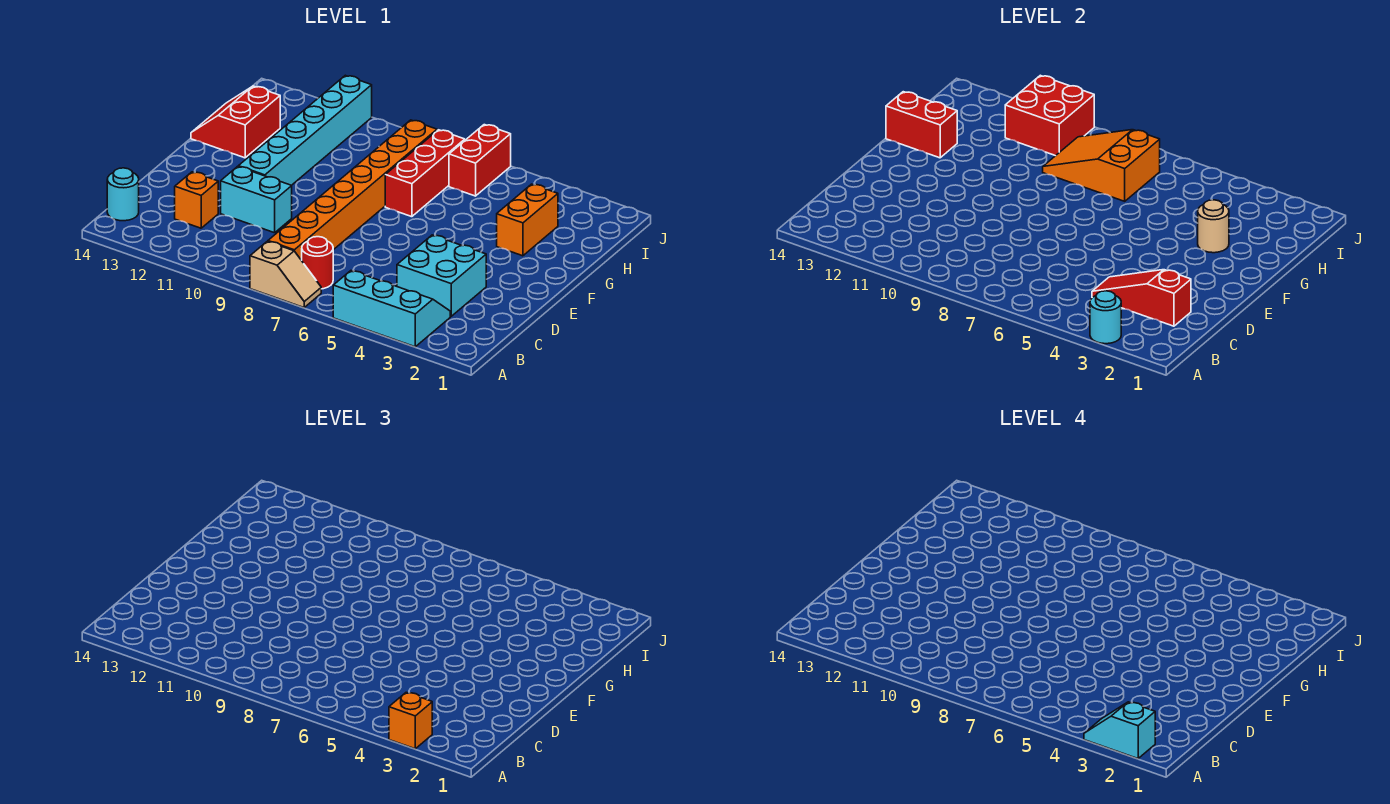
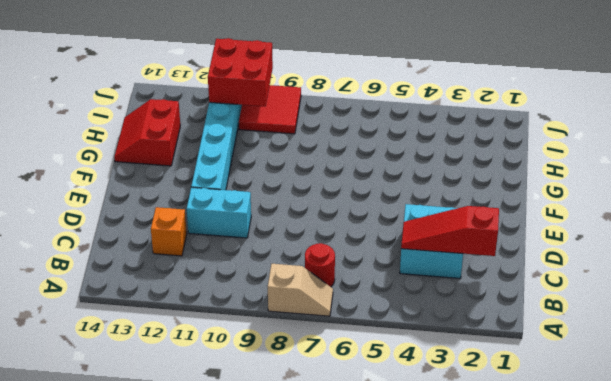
red 2x2 tile [239,85,301,134] -> none
none -> cyan 2x3 slope [333,271,450,347]
none -> orange 1x8 brick [268,120,437,260]
none -> cyan 1x1 round brick [107,168,139,221]

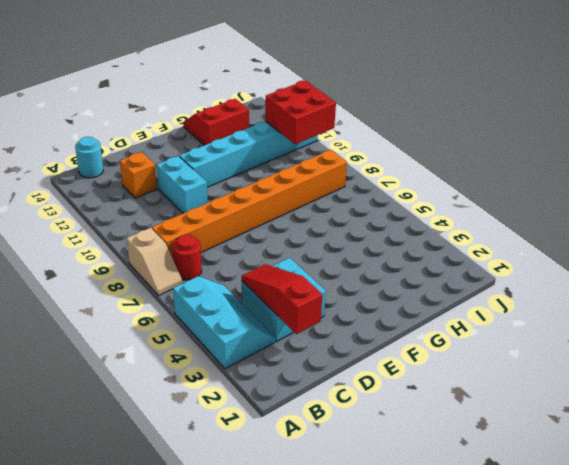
none -> orange 1x2 brick [497,184,558,256]
none -> red 1x3 brick [385,130,465,217]
none -> red 1x2 brick [449,125,511,196]

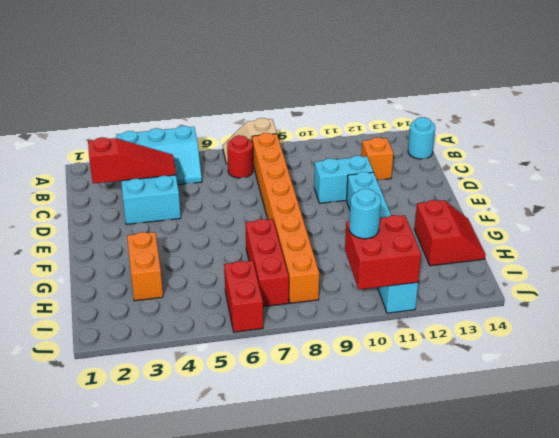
cyan 1x1 round brick [349,189,381,239] -> cyan 1x1 round brick moved to [1090,291,1121,344]
none -> tan 1x1 round brick [1198,200,1229,253]
none -> red 1x2 brick [886,92,957,158]
none -> orange 2x3 slope [1043,130,1160,201]

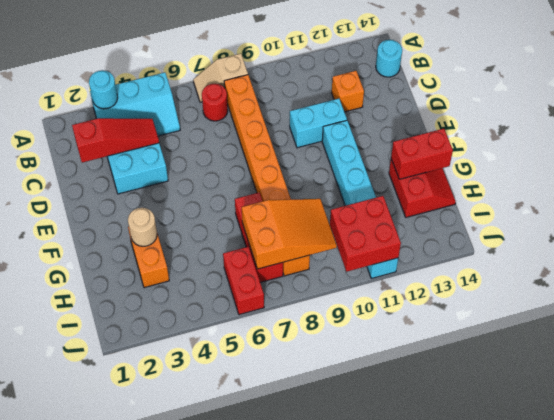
none -> orange 1x1 brick [389,692,432,749]
none -> cyan 1x2 slope [1084,702,1155,759]

